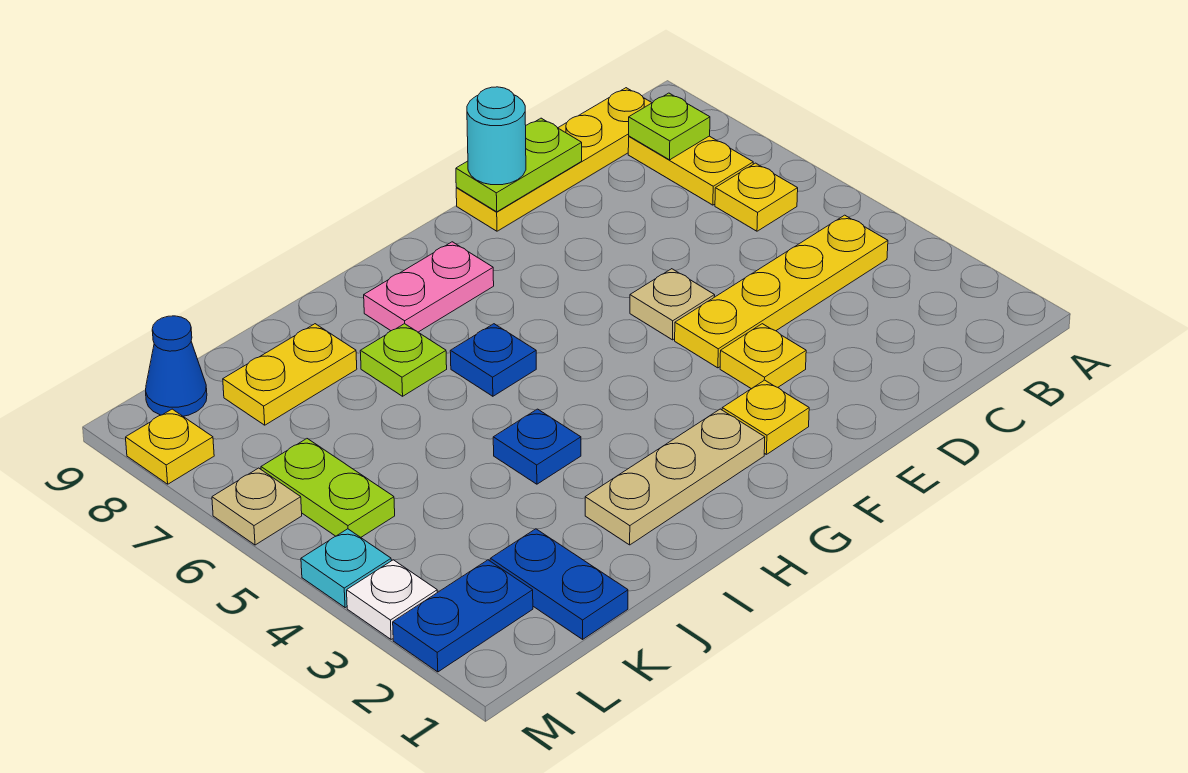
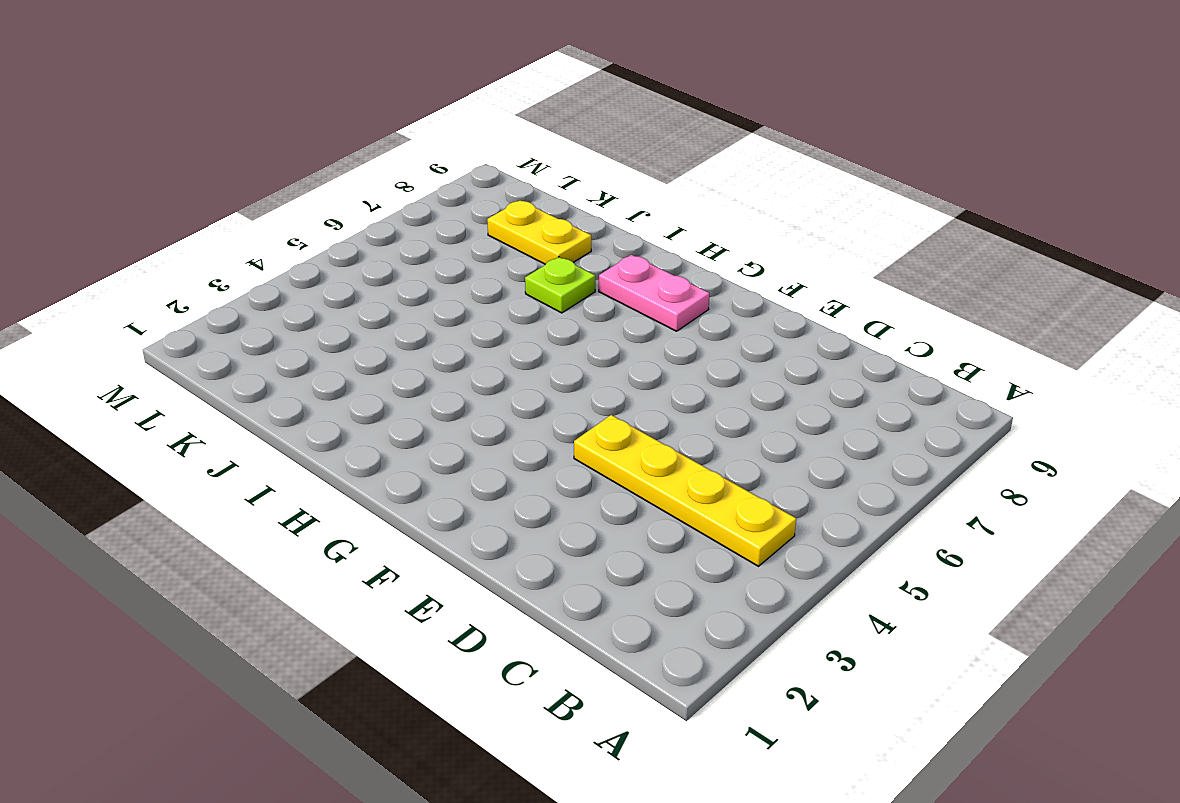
none -> yellow 1x1 plate [715,163,798,231]
none -> yellow 1x2 plate [628,136,753,205]
none -> yellow 1x4 plate [456,88,652,231]

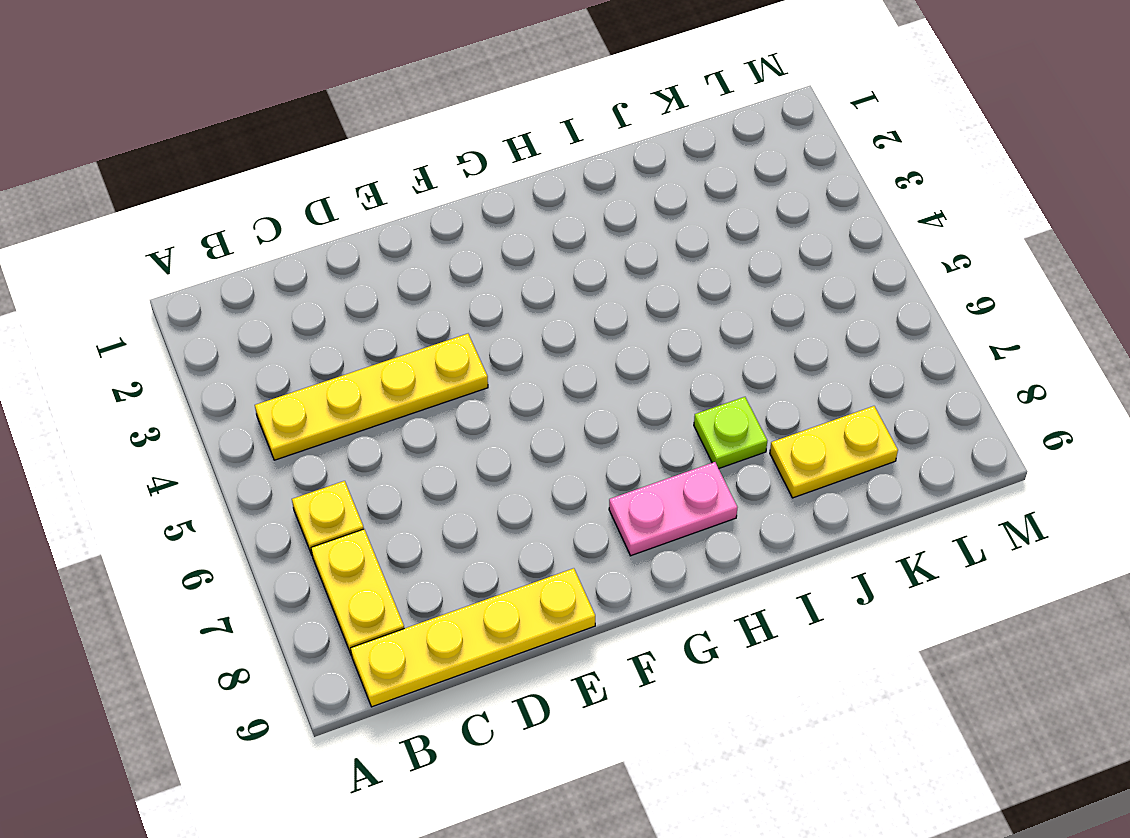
none -> yellow 1x1 plate [720,324,806,389]
none -> tan 1x1 plate [630,269,715,340]
none -> yellow 1x1 plate [722,380,809,454]

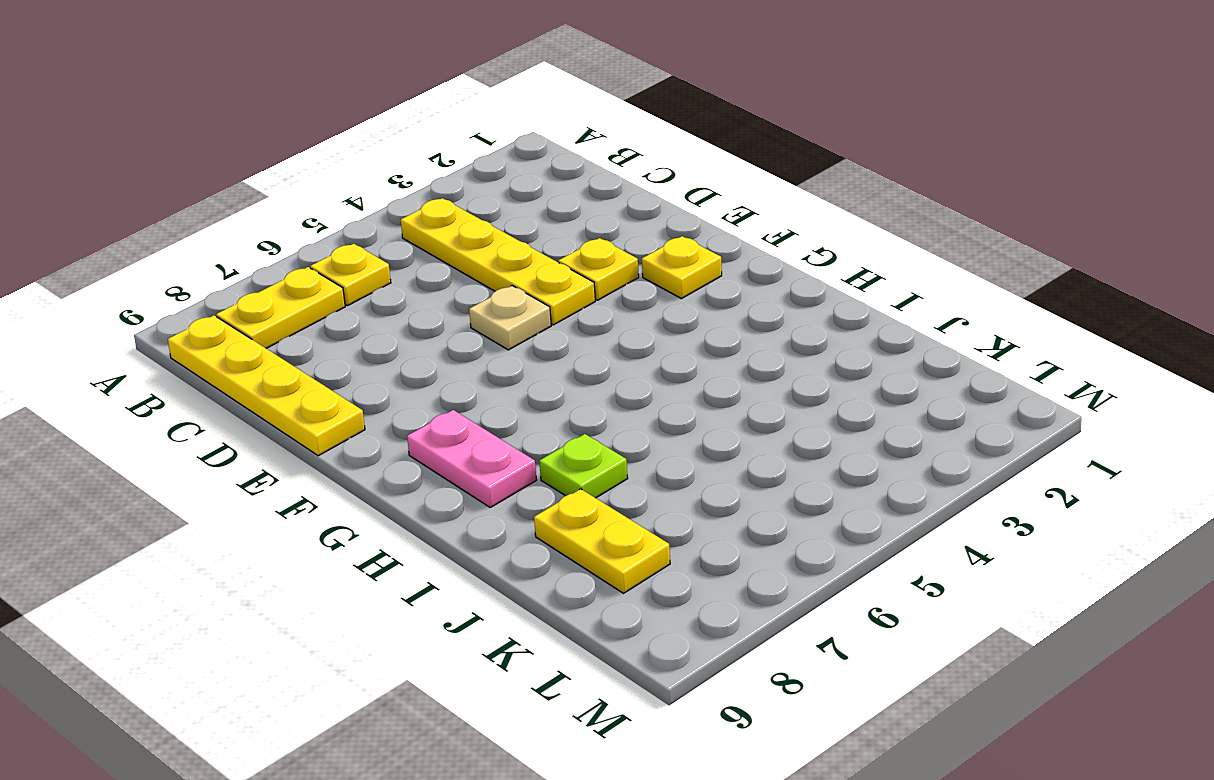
none -> tan 1x3 plate [585,409,765,545]
none -> blue 1x1 plate [450,324,536,396]
none -> blue 1x1 plate [493,409,581,484]

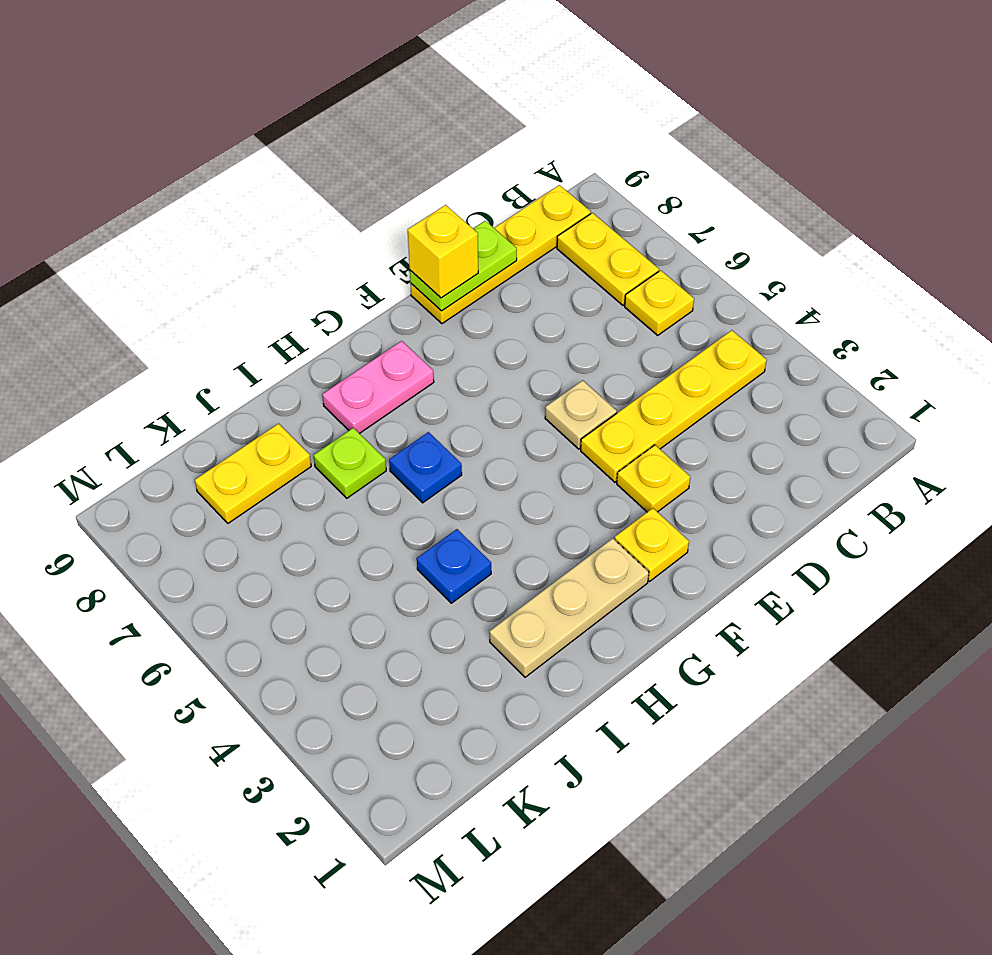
yellow 1x1 brick [408,205,478,298] -> cyan 1x1 round brick [467,87,526,185]
none -> blue 1x2 plate [490,529,628,639]
none -> blue 1x2 plate [393,560,533,672]
none -> lime 1x2 plate [261,439,395,537]

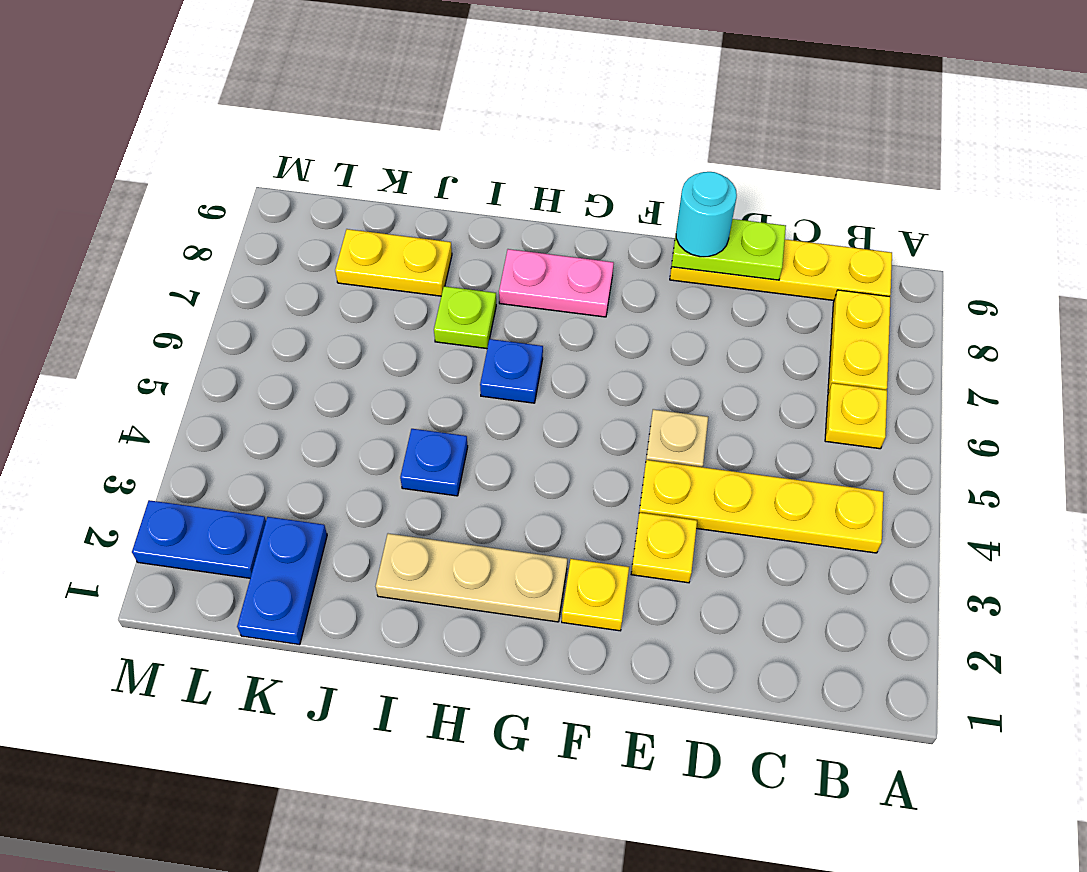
none -> lime 1x2 plate [261,439,395,537]
none -> blue 1x1 cone [146,316,207,416]
none -> white 1x1 plate [347,560,437,639]

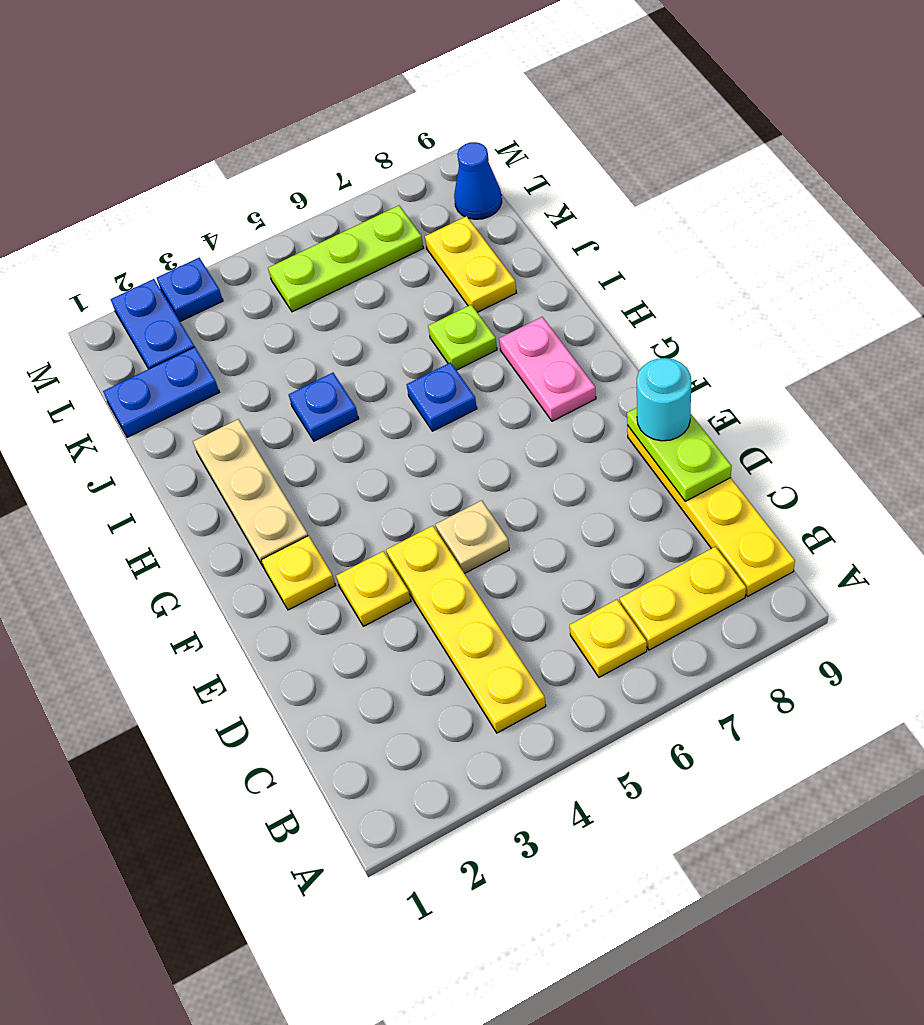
lime 1x3 plate [268,205,423,312] -> lime 1x2 plate [261,439,395,537]
blue 1x1 plate [157,258,223,321] -> white 1x1 plate [347,560,437,639]
none -> cyan 1x1 plate [301,529,391,608]
none -> tan 1x1 plate [212,468,302,545]
none -> yellow 1x1 plate [126,409,214,484]

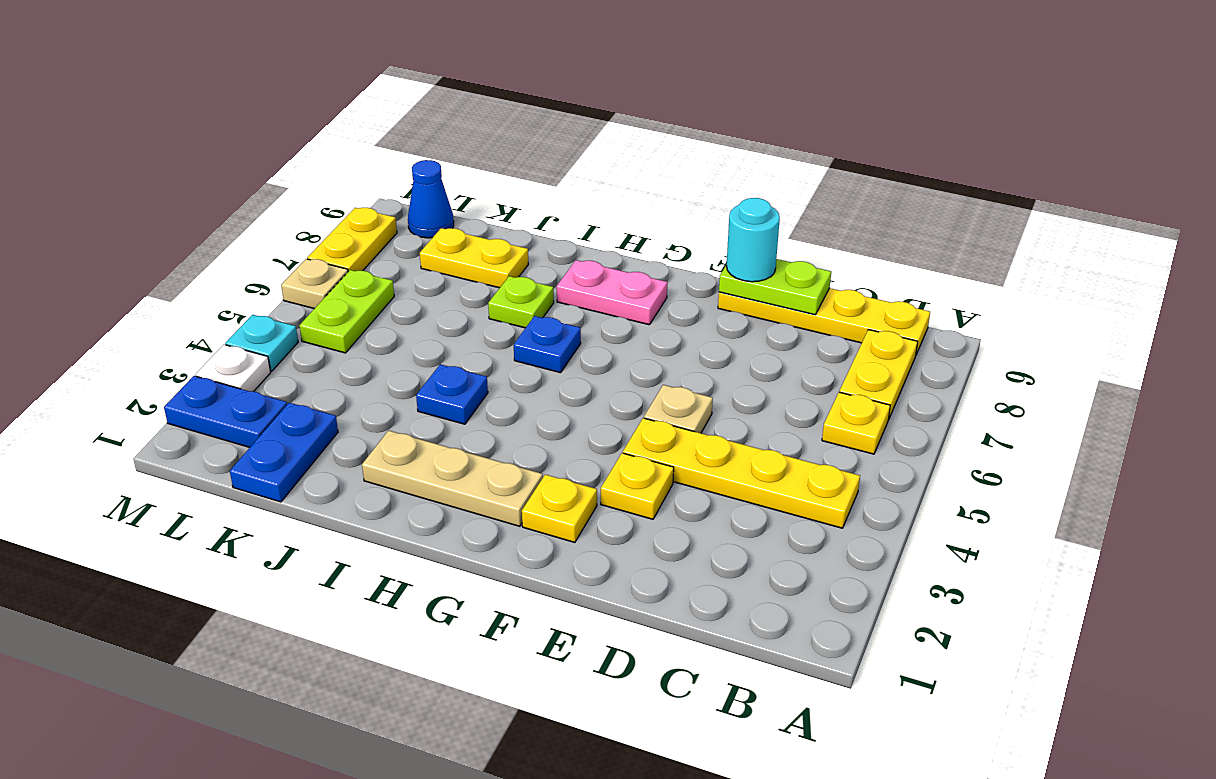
yellow 1x2 plate [307,208,397,271] -> yellow 1x1 plate [126,409,214,484]
none -> lime 1x1 plate [629,93,710,160]

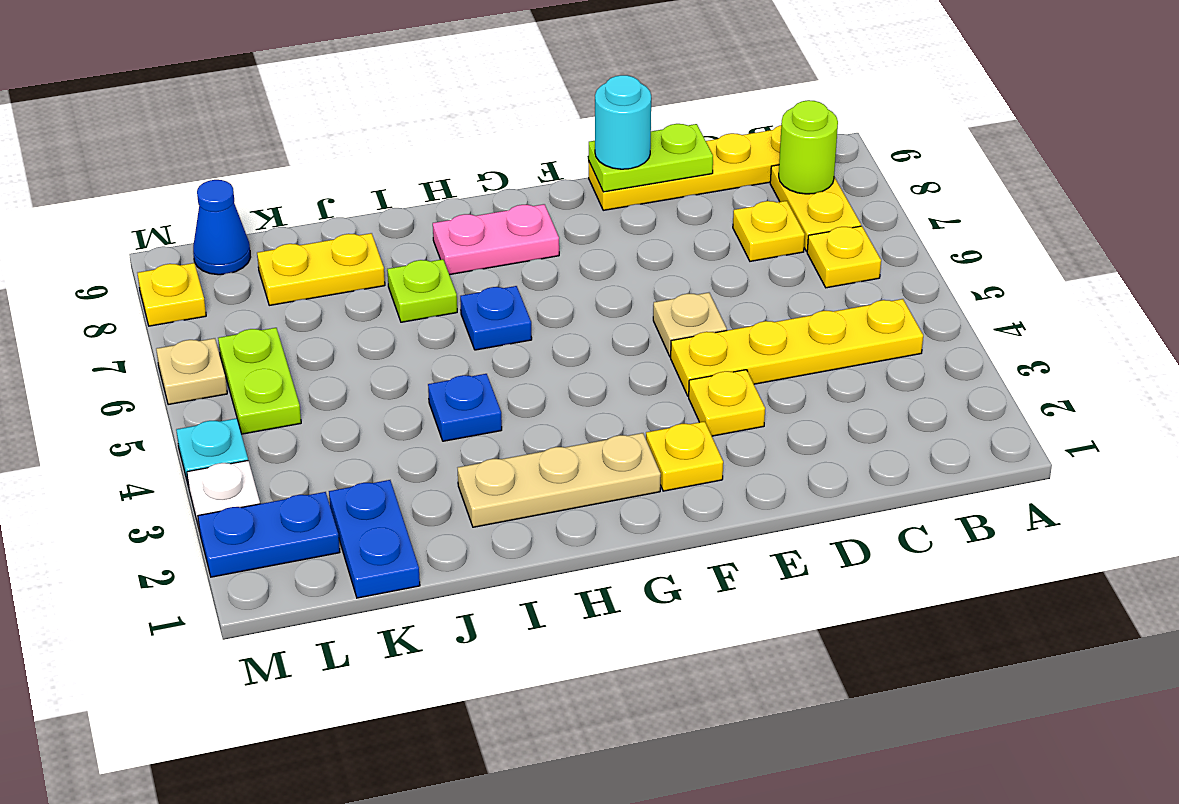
lime 1x1 round brick [779,100,838,194] -> lime 1x1 plate [629,93,710,160]
yellow 1x1 plate [733,201,805,261] -> none

